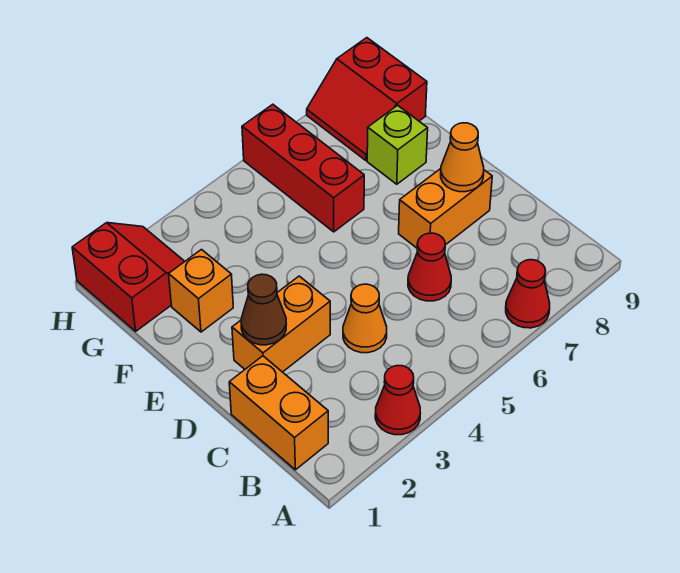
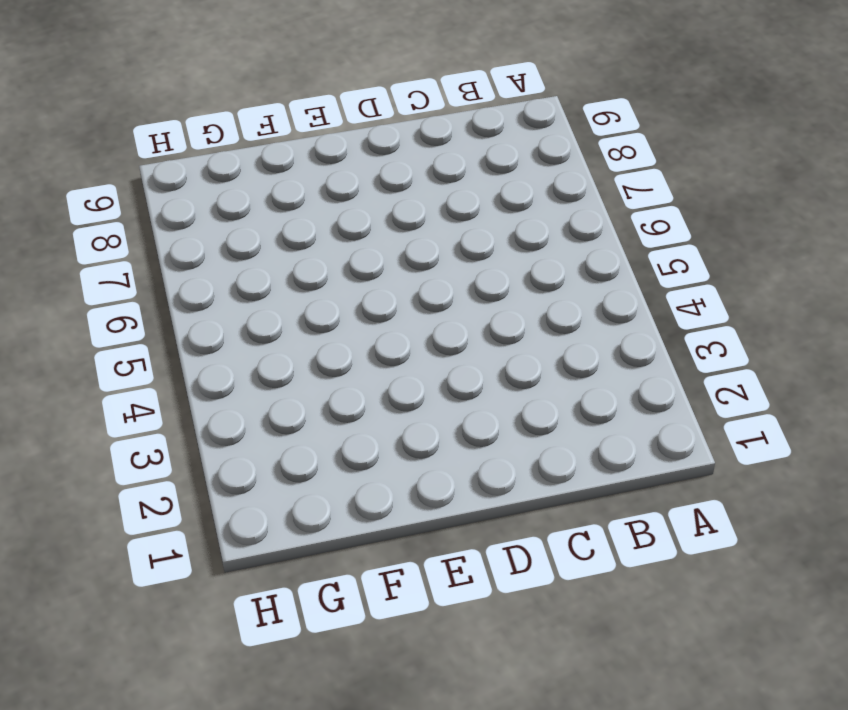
none -> red 1x1 cone [375,366,421,435]
none -> red 1x1 cone [506,260,550,328]
none -> orange 1x2 brick [229,356,328,470]

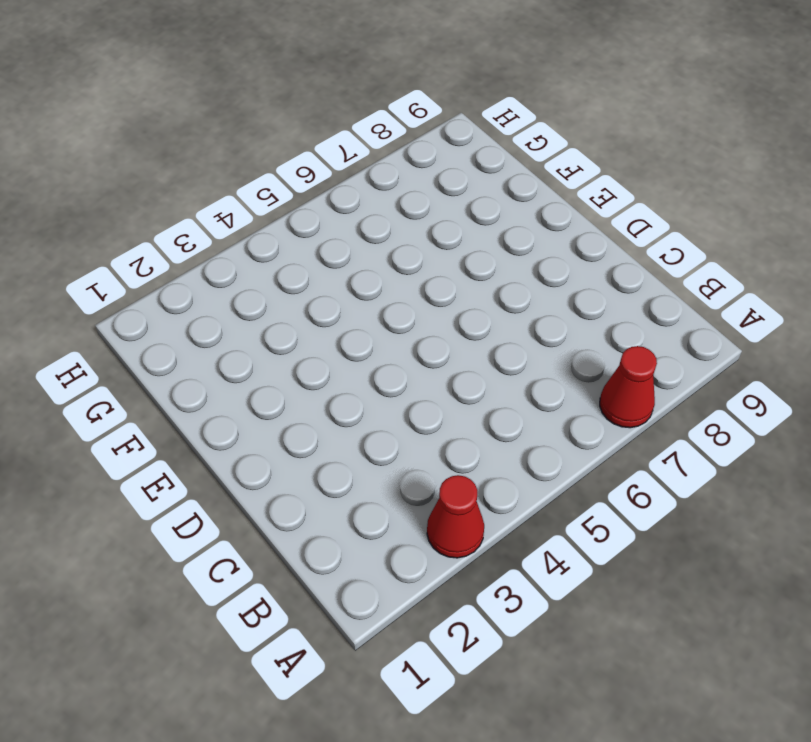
none -> orange 1x2 brick [229,356,328,470]
none -> orange 1x1 cone [343,284,387,353]
none -> red 1x1 cone [408,233,451,301]

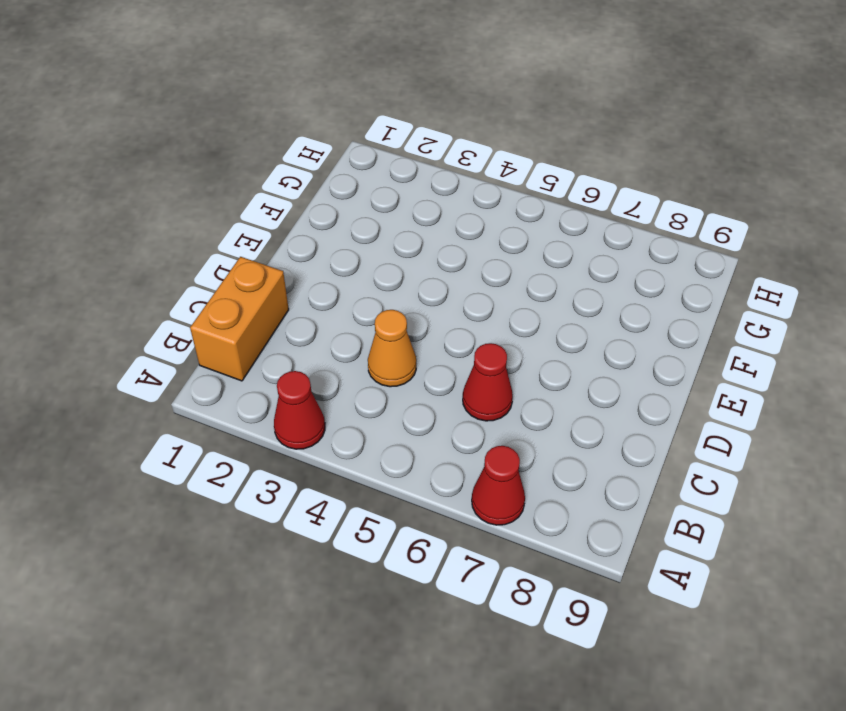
none -> orange 1x2 brick [232,276,330,372]
none -> orange 1x2 brick [399,169,492,248]
none -> orange 1x1 brick [169,250,233,332]

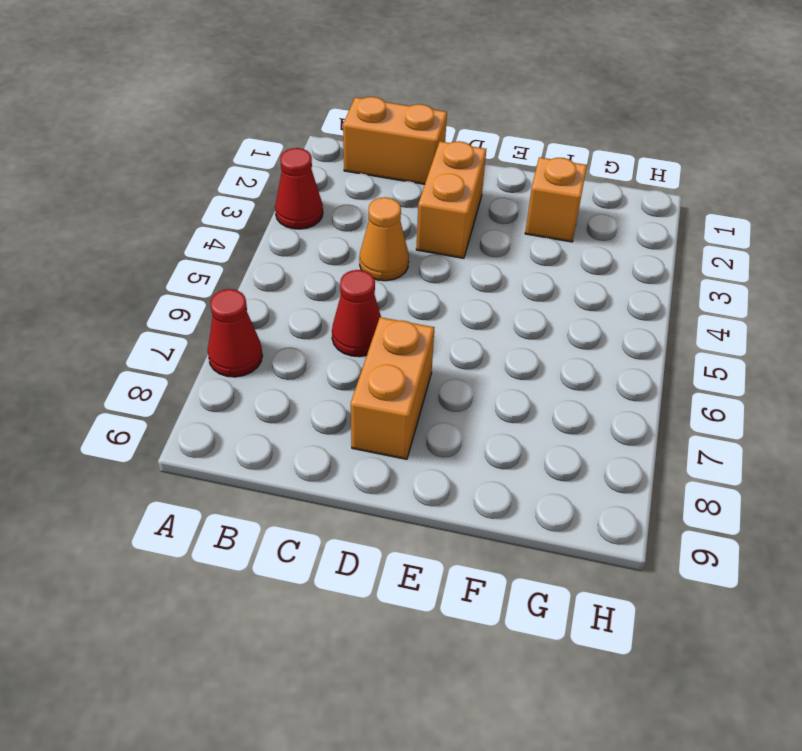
none -> red 1x3 brick [242,104,364,232]
none -> lime 1x1 brick [367,105,428,184]
none -> red 2x2 slope [72,223,185,331]

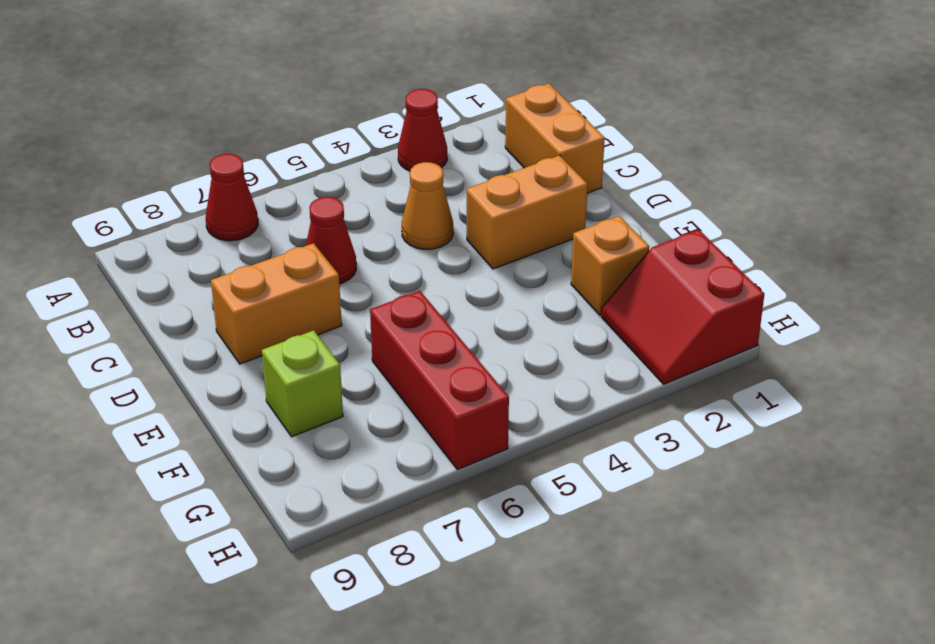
none -> red 2x2 slope [307,38,427,160]
none -> brown 1x1 cone [241,274,286,345]
none -> orange 1x1 cone [441,123,484,192]

